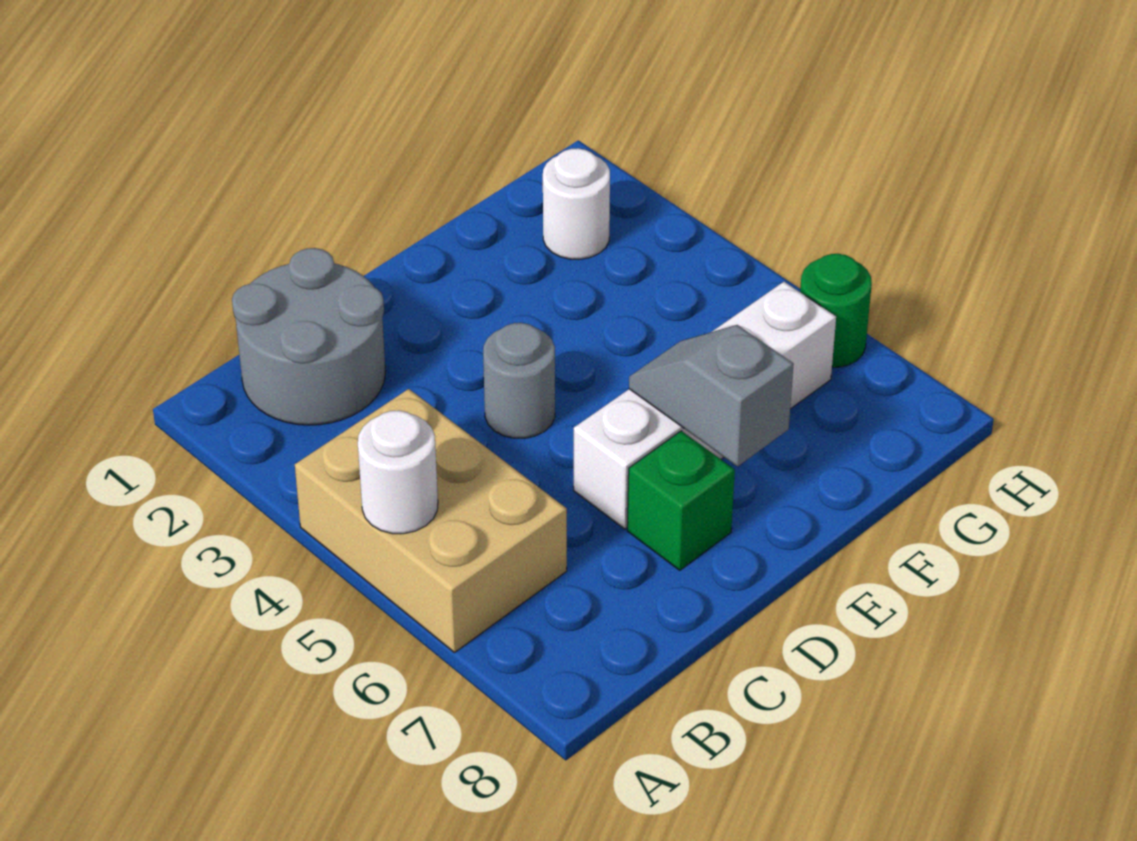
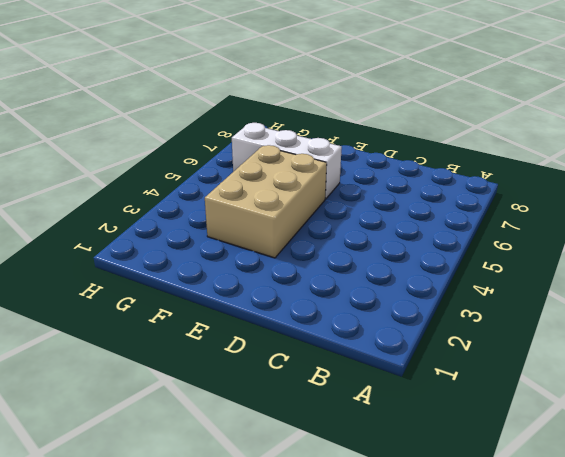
tan 2x3 brick [205,145,327,258] -> tan 2x3 brick moved to [295,389,567,653]
white 1x3 brick [232,123,342,199] -> white 1x4 brick [574,282,836,529]
none -> grey 2x2 round brick [232,248,385,425]
none -> grey 1x1 round brick [483,323,555,438]

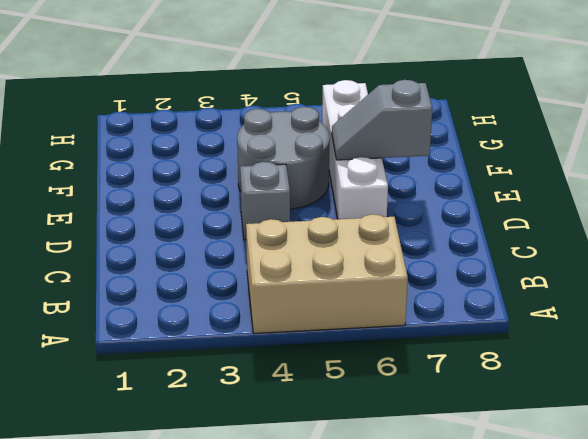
grey 1x1 brick [240,162,290,240] -> grey 1x1 round brick [483,323,555,438]
grey 2x2 round brick [237,107,330,209] -> grey 2x2 round brick moved to [232,248,385,425]
none -> green 1x1 brick [627,431,735,570]
none -> white 1x1 round brick [543,148,610,259]

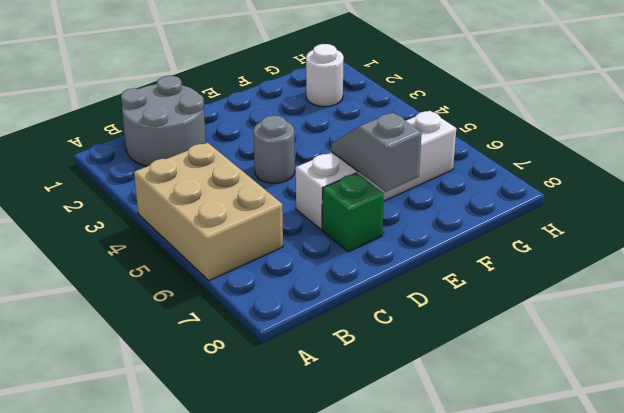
none -> green 1x1 round brick [800,254,872,367]
none -> white 1x1 round brick [358,411,438,534]

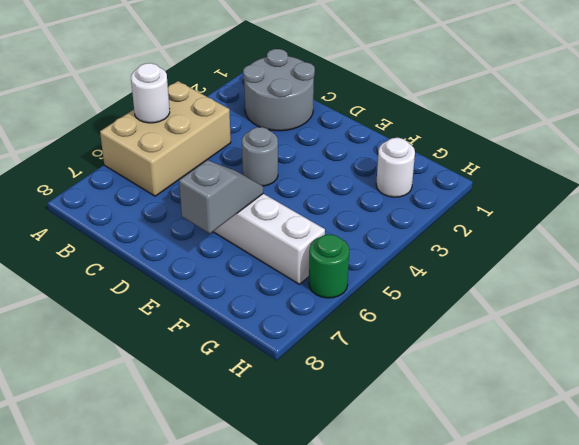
none -> green 1x1 brick [627,431,735,570]

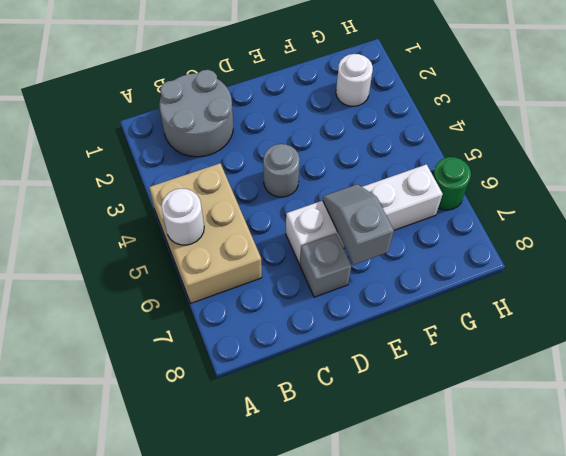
grey 1x1 brick [300,234,351,297] -> green 1x1 brick [627,431,735,570]

